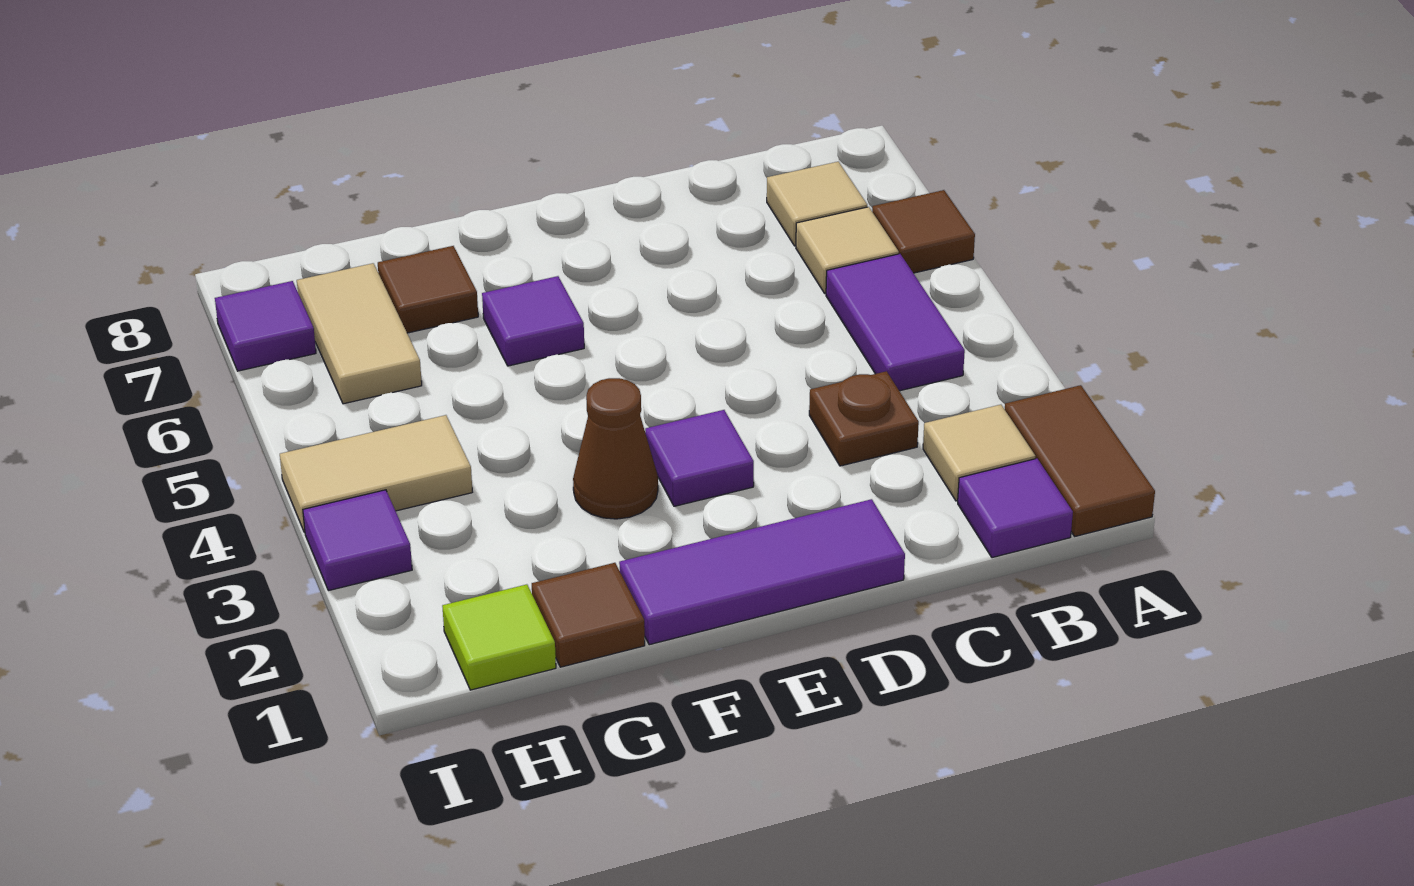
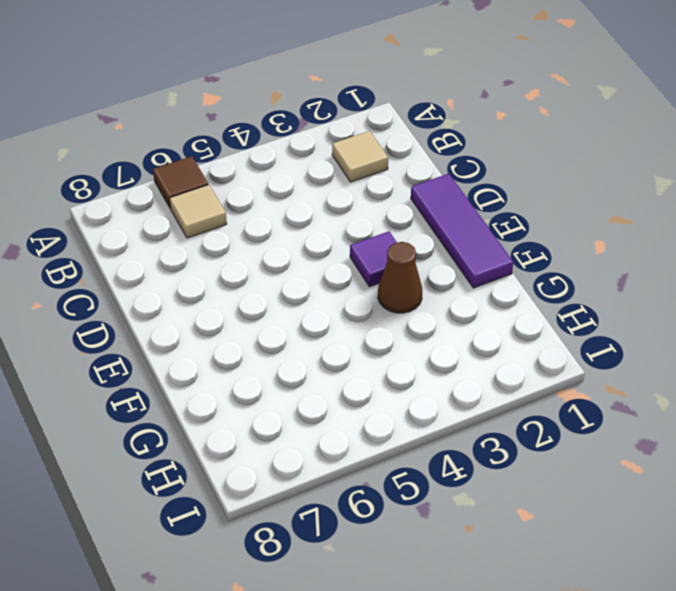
none -> brown 1x2 tile [1005,385,1155,536]
none -> purple 1x1 tile [958,459,1073,558]
none -> purple 1x2 tile [826,254,965,391]

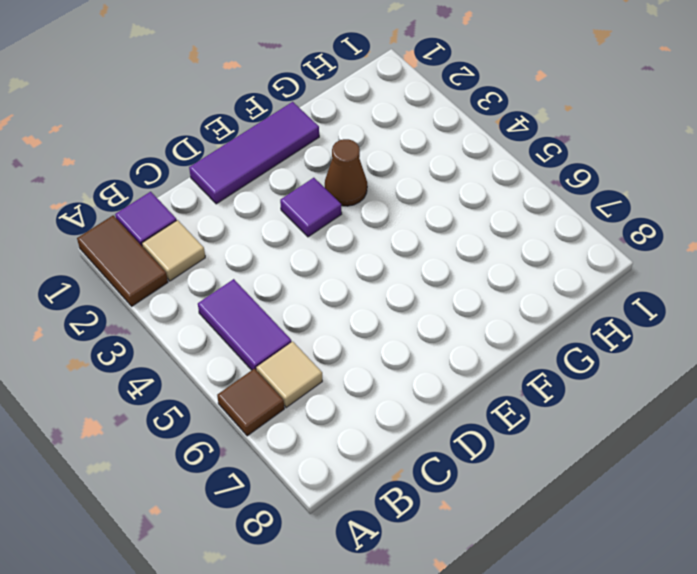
none -> tan 1x1 tile [767,162,867,246]
none -> brown 1x1 plate [809,371,919,466]
none -> purple 1x1 tile [482,276,584,366]

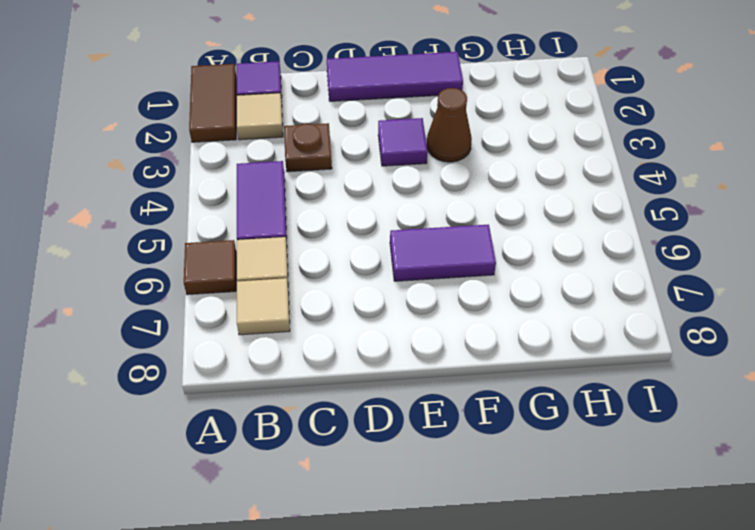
purple 1x2 tile [390,225,496,281] -> purple 1x1 tile [482,276,584,366]
none -> brown 1x1 tile [532,563,645,667]
none -> brown 1x1 tile [378,246,478,333]
none -> lime 1x1 tile [442,584,556,690]

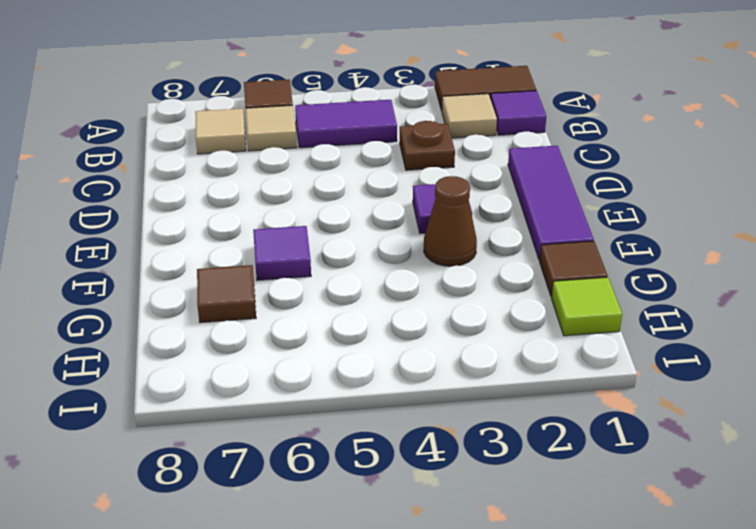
none -> tan 1x2 tile [280,415,472,533]
none -> tan 1x2 tile [297,263,422,404]
none -> purple 1x1 tile [303,490,412,591]

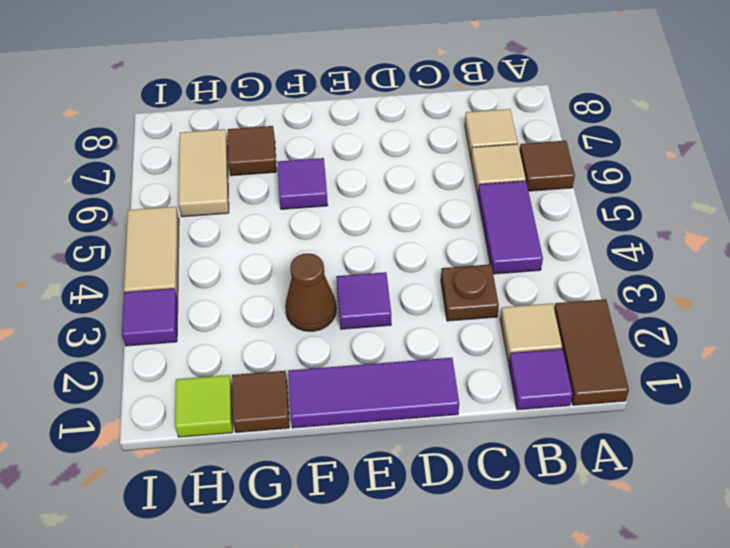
tan 1x2 tile [124,207,179,298] -> tan 1x2 tile turned to [280,415,472,533]
none -> purple 1x1 tile [215,281,316,371]

